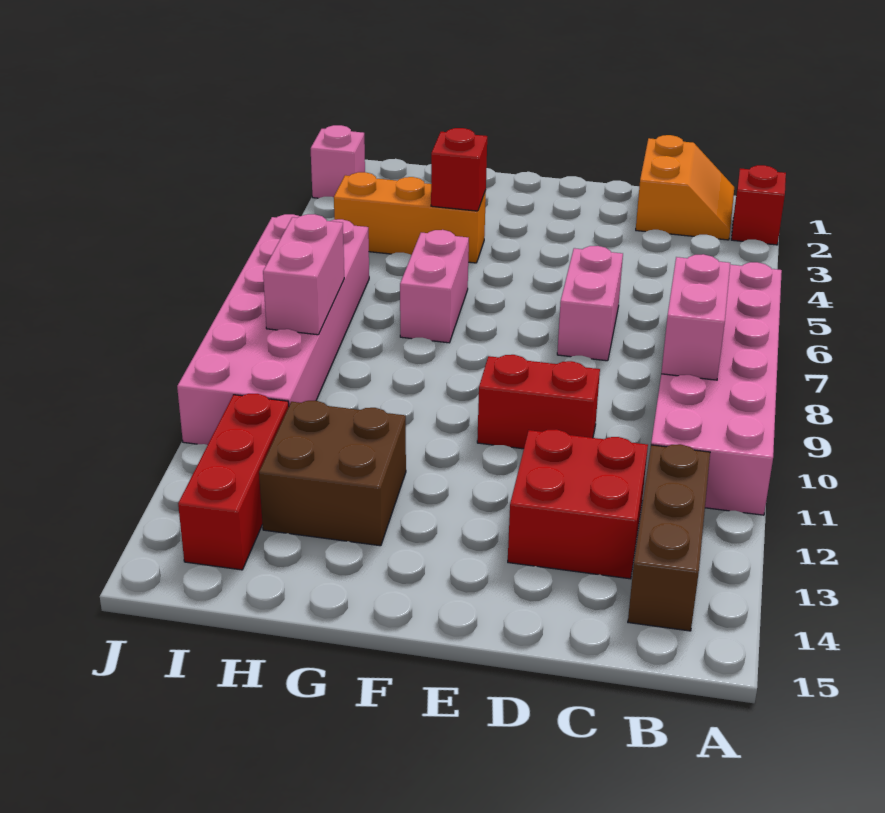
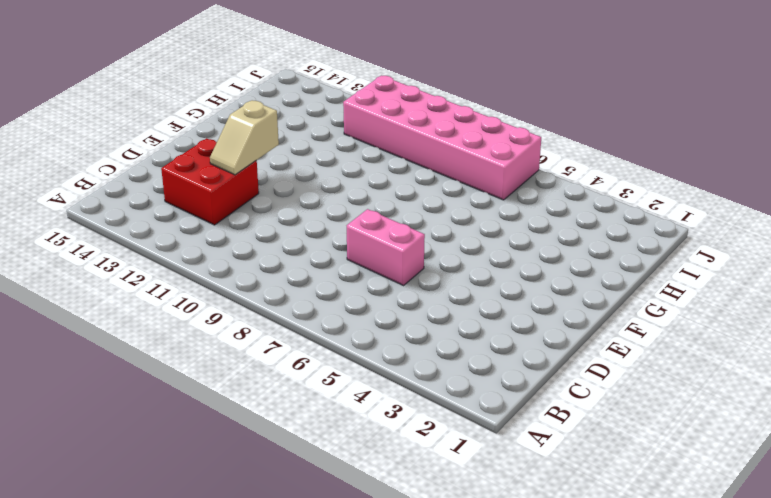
tan 1x2 slope [210,100,279,175] -> none
none -> red 1x1 brick [731,165,786,245]
none -> pink 2x6 brick [651,262,782,515]
none -> orange 2x2 slope [636,135,734,240]

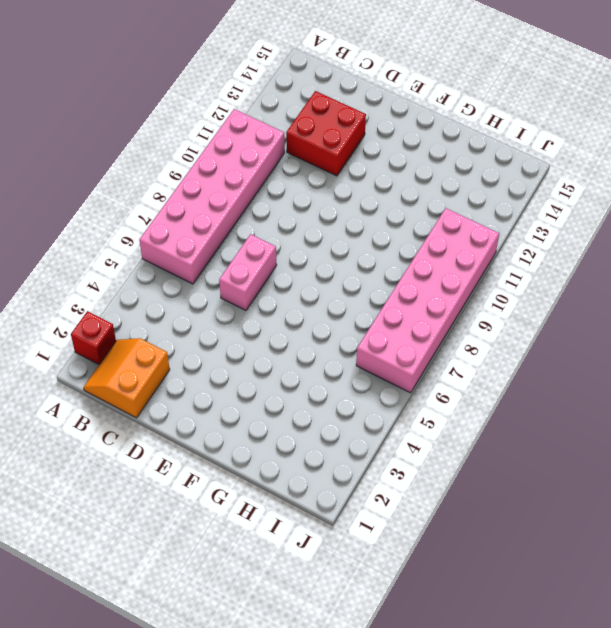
none -> brown 1x3 brick [628,444,710,631]
none -> red 1x2 brick [477,355,600,449]
none -> orange 1x3 brick [334,172,486,263]

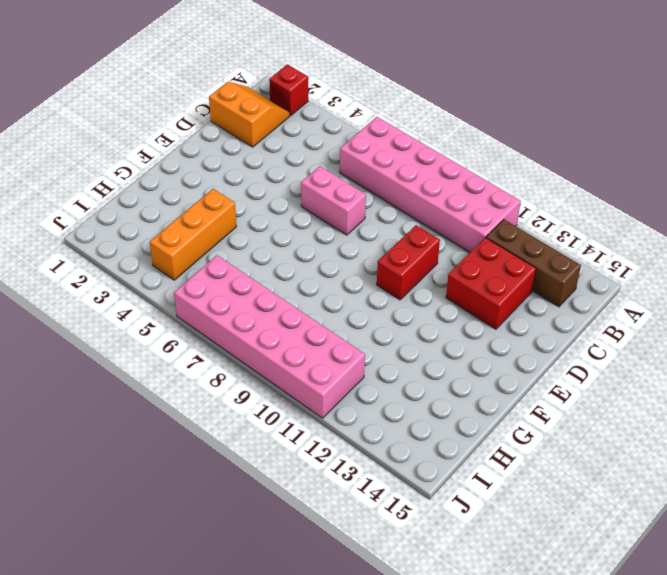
none -> pink 1x2 brick [400,230,469,343]
none -> brown 2x2 brick [259,401,406,546]
none -> red 1x3 brick [178,394,289,570]

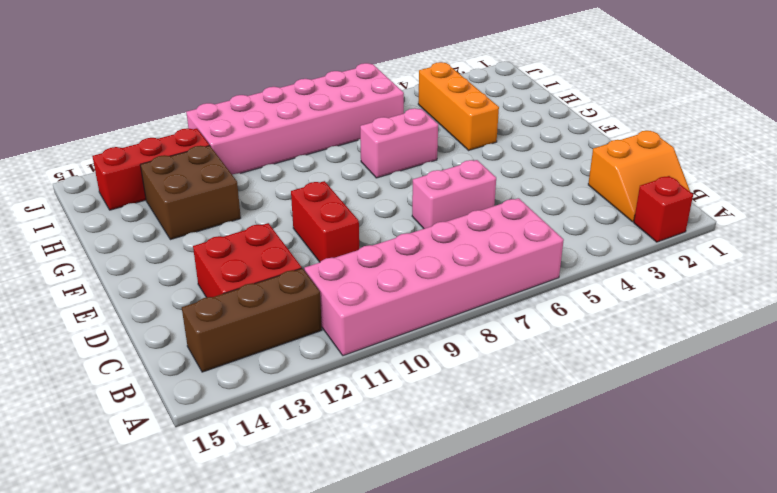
none -> pink 1x1 brick [311,125,365,198]
none -> pink 1x2 brick [661,254,730,380]
none -> red 1x1 brick [431,128,487,211]

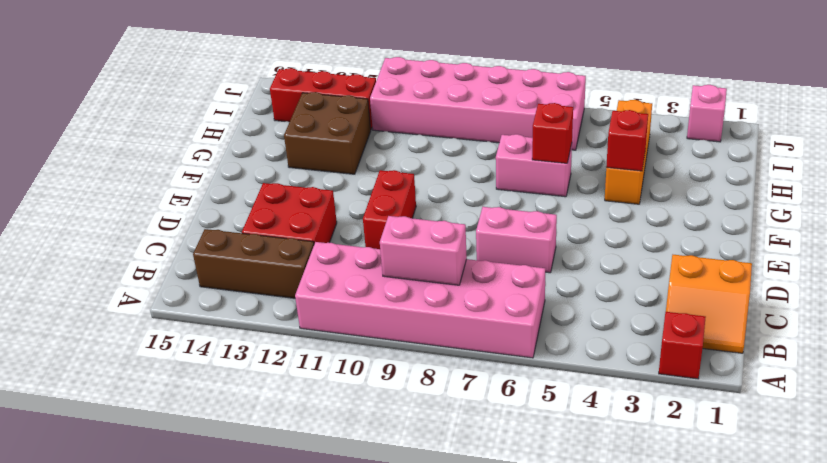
red 1x1 brick [532,103,573,163] -> none
none -> pink 1x2 brick [263,214,344,335]

